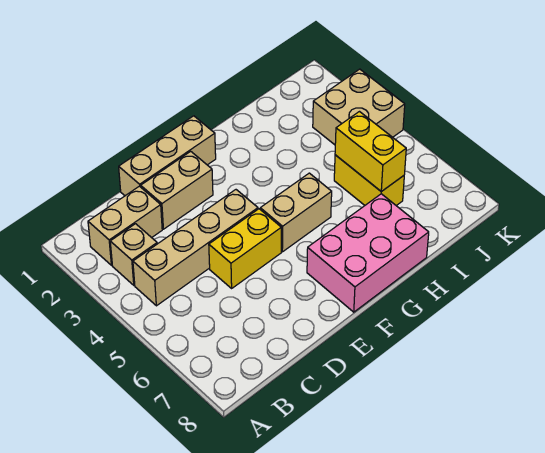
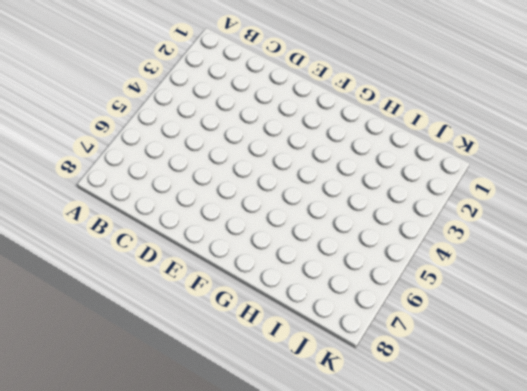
none -> tan 1x2 brick [88,186,162,265]
none -> tan 1x1 brick [110,224,157,285]

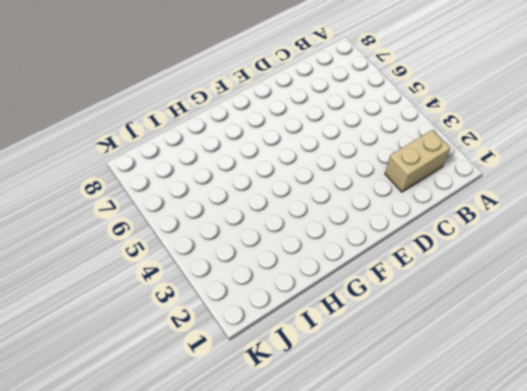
none -> tan 1x1 brick [110,224,157,285]
none -> tan 1x4 brick [133,190,258,306]

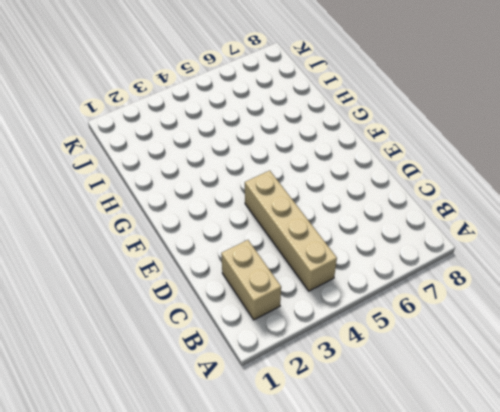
none -> tan 1x1 brick [110,224,157,285]
none -> tan 1x3 brick [119,116,216,196]

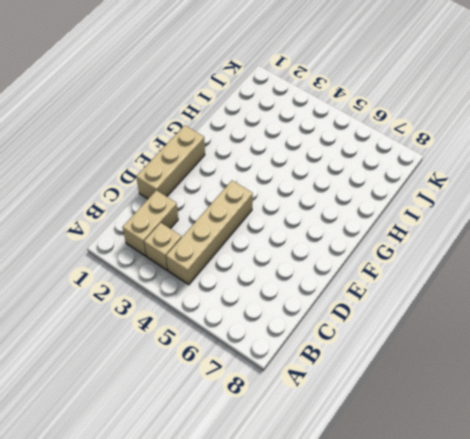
none -> tan 1x2 brick [141,151,213,229]
none -> yellow 1x2 brick [209,209,281,288]

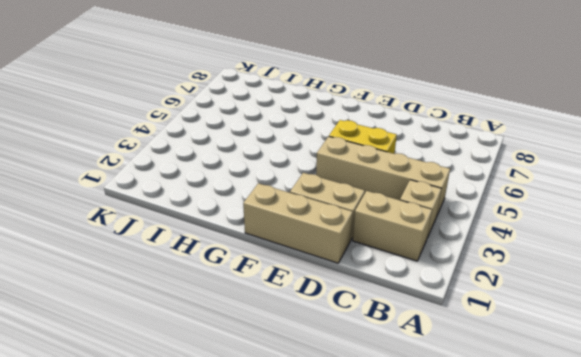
none -> tan 1x2 brick [260,173,332,252]
none -> pink 2x3 brick [307,194,429,312]

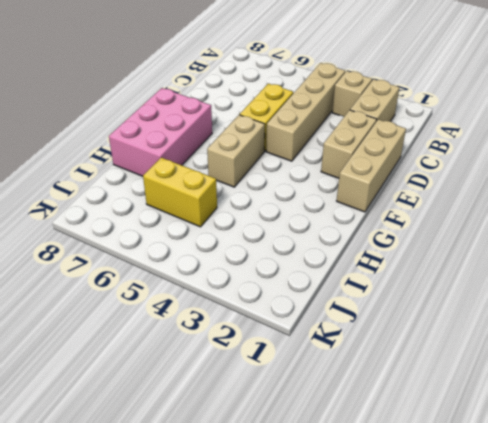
none -> tan 2x2 brick [313,69,405,145]
none -> yellow 1x2 brick [335,112,406,192]

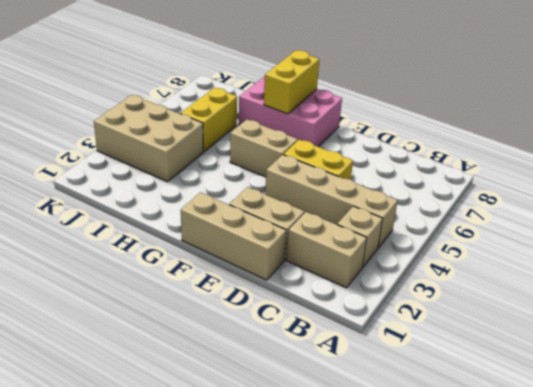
yellow 1x2 brick [264,50,319,114] -> yellow 1x2 brick moved to [335,112,406,192]
tan 2x3 brick [94,95,203,182] -> tan 2x2 brick [313,69,405,145]

